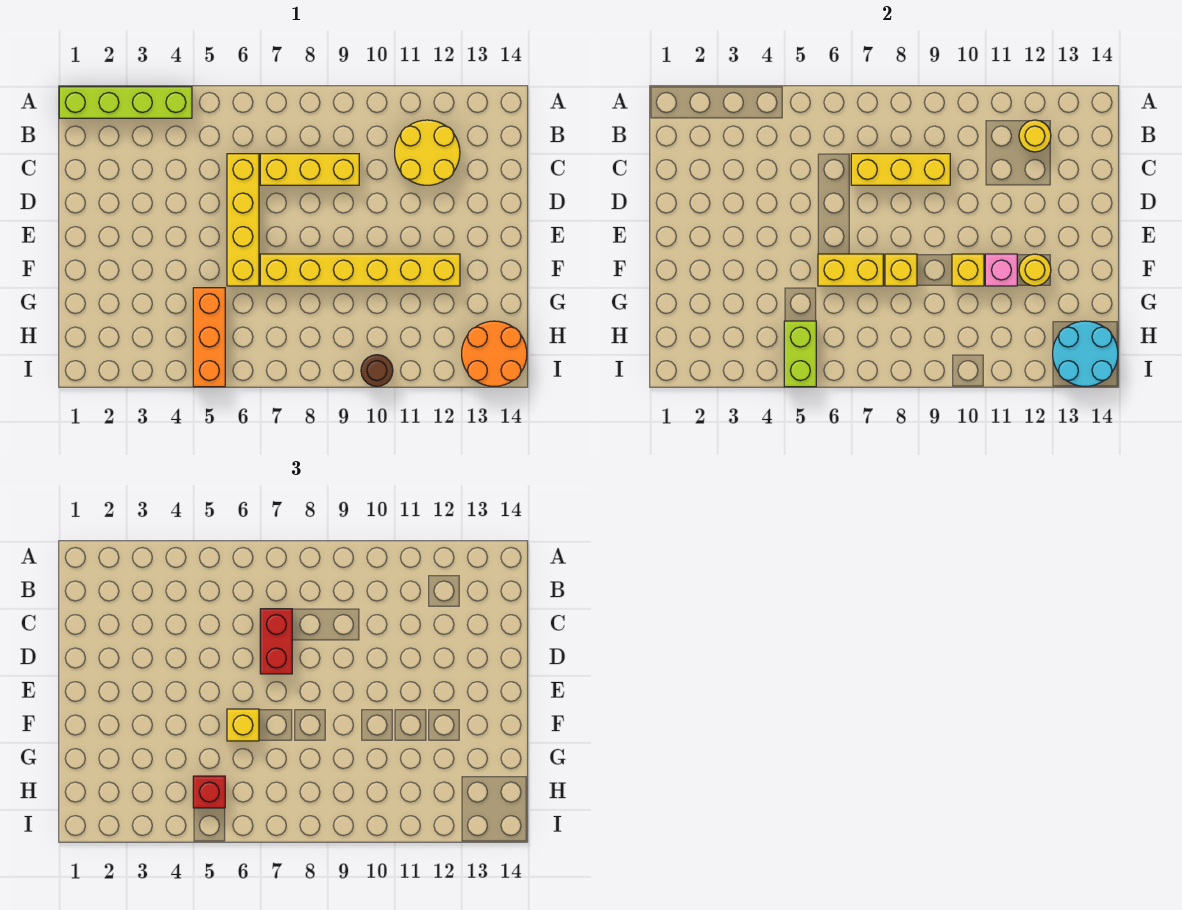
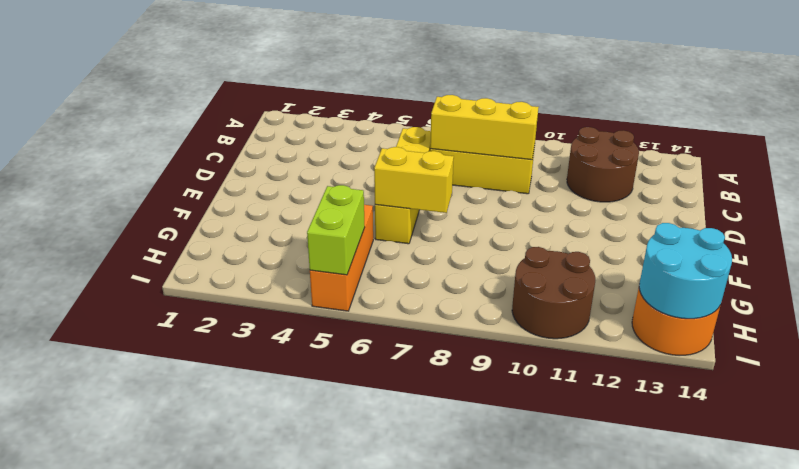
brown 2x2 round brick [567,127,639,202] -> yellow 2x2 round brick [395,120,460,185]
brown 2x2 round brick [512,247,595,339] -> brown 1x1 round brick [361,355,393,386]
none -> lime 1x4 brick [59,87,192,118]
none -> yellow 1x6 brick [260,254,460,286]
none -> yellow 1x1 round brick [1019,120,1051,152]

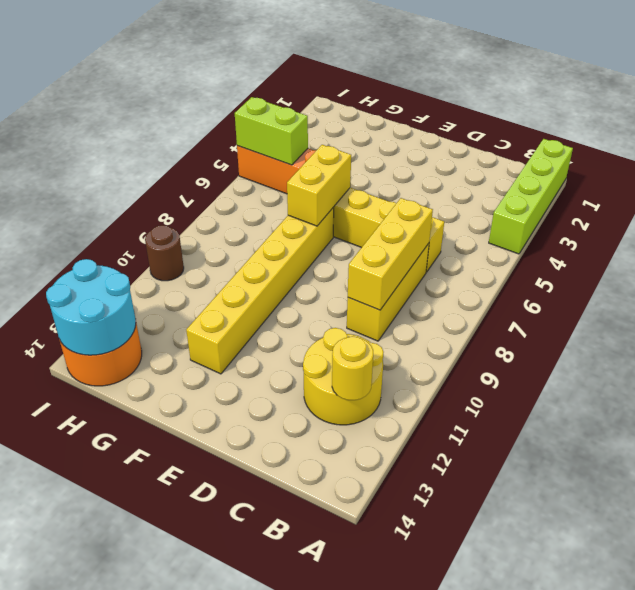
none -> yellow 1x1 brick [885,254,917,286]
none -> yellow 1x1 brick [952,254,984,286]
none -> pink 1x1 brick [985,254,1017,286]

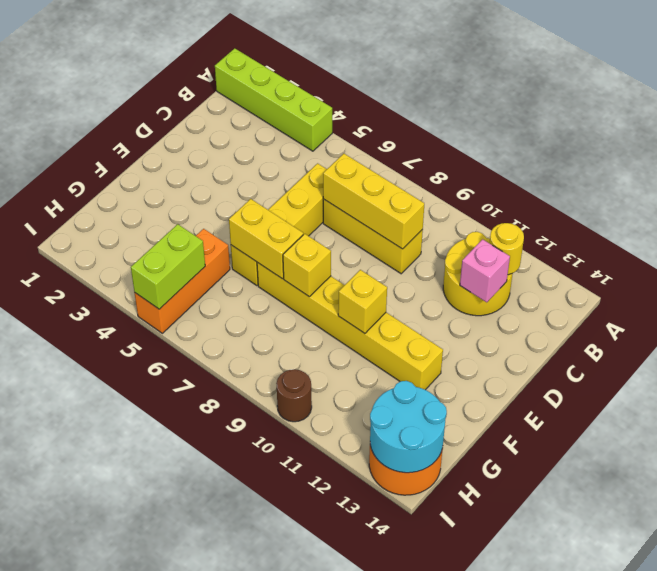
pink 1x1 brick [460,239,510,302] -> pink 1x1 brick moved to [985,254,1017,286]
none -> yellow 1x1 round brick [1019,254,1051,286]
none -> red 1x2 brick [260,609,292,674]
none -> yellow 1x1 brick [227,709,259,741]

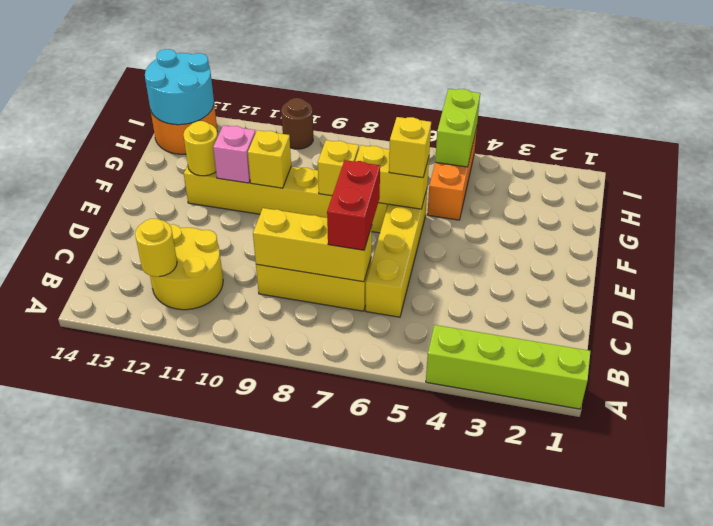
none -> red 1x1 brick [193,776,225,808]

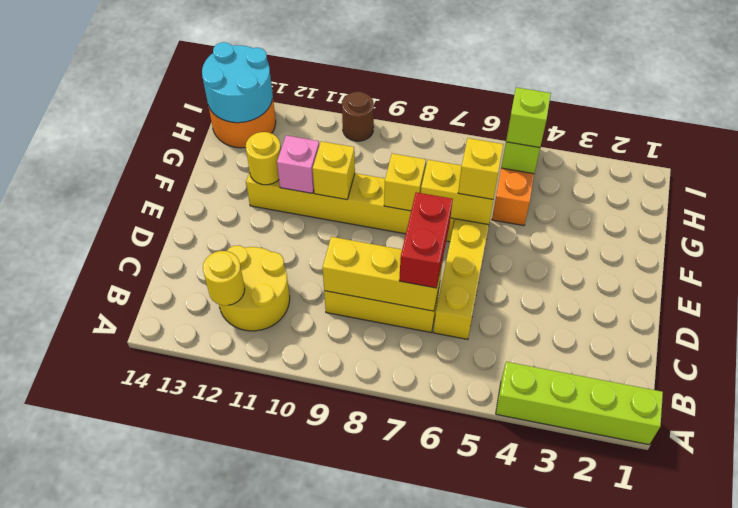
lime 1x1 brick [506,87,551,148] -> red 1x1 brick [193,776,225,808]

